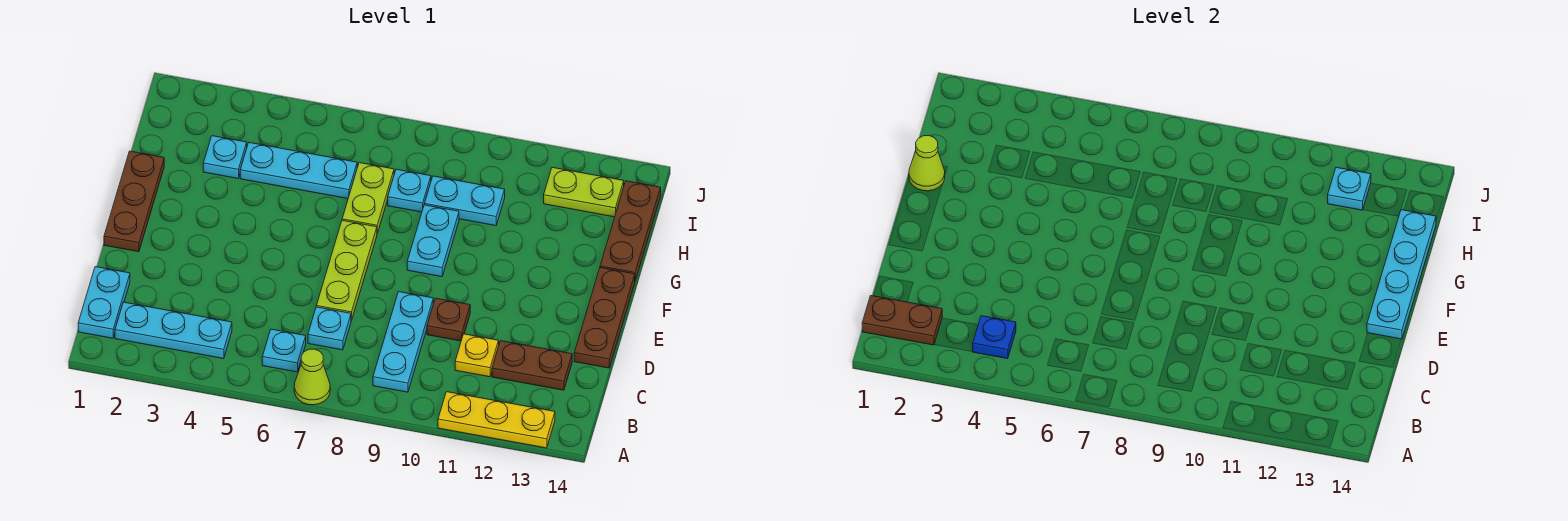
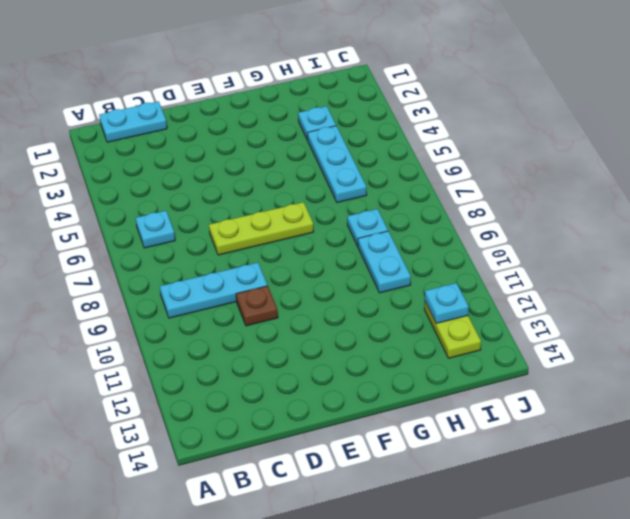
none -> lime 1x1 cone [294,349,330,405]
none -> yellow 1x3 plate [438,392,555,448]
none -> cyan 1x3 plate [115,302,232,359]

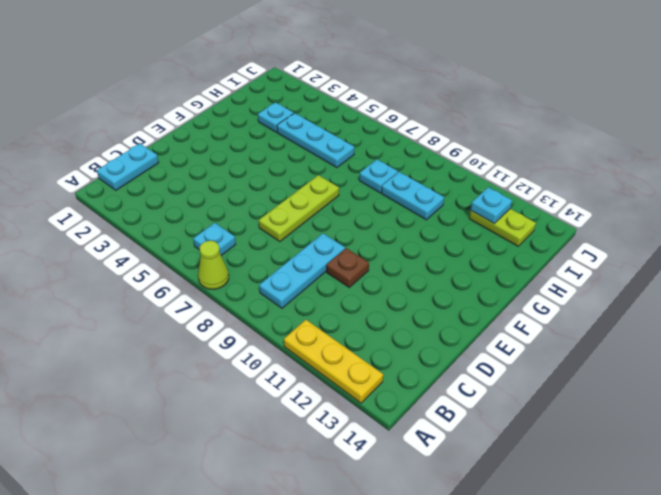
none -> cyan 1x3 plate [115,302,232,359]
none -> cyan 1x1 plate [308,307,351,350]
none -> yellow 1x1 plate [455,334,499,377]

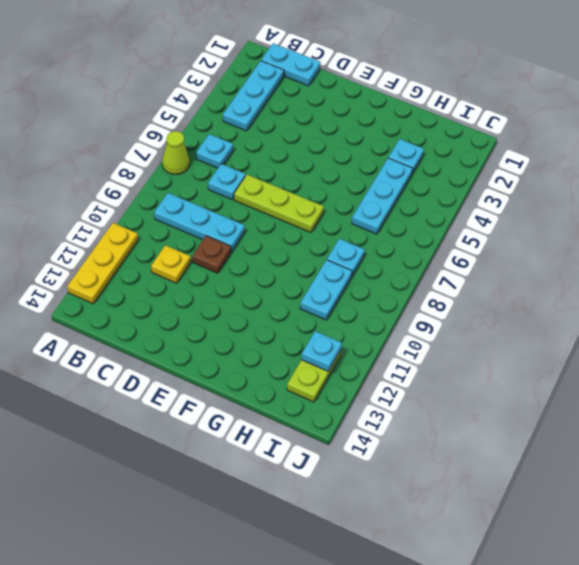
none -> brown 1x2 plate [492,341,572,390]
none -> brown 1x3 plate [574,268,635,368]
none -> brown 1x3 plate [104,151,164,252]

